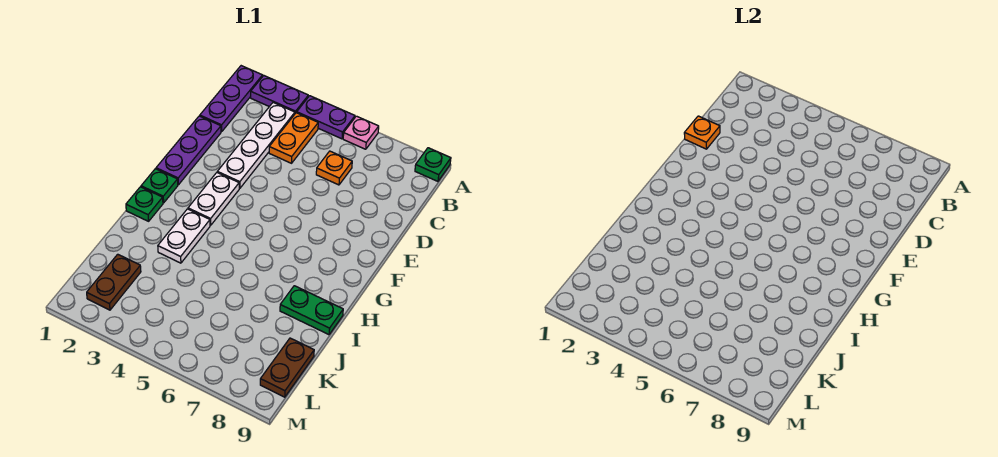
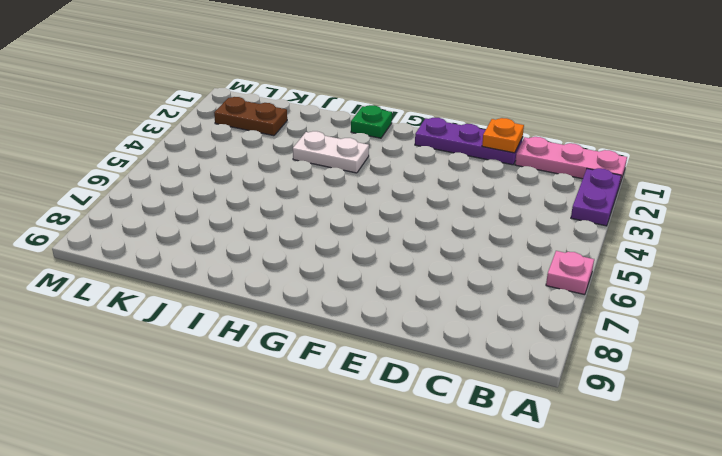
pink 1x3 plate [515,137,627,183] -> purple 1x3 plate [200,66,263,132]
none -> purple 1x2 plate [297,96,355,139]
none -> green 1x1 plate [415,148,451,181]
none -> white 1x4 plate [217,103,295,188]

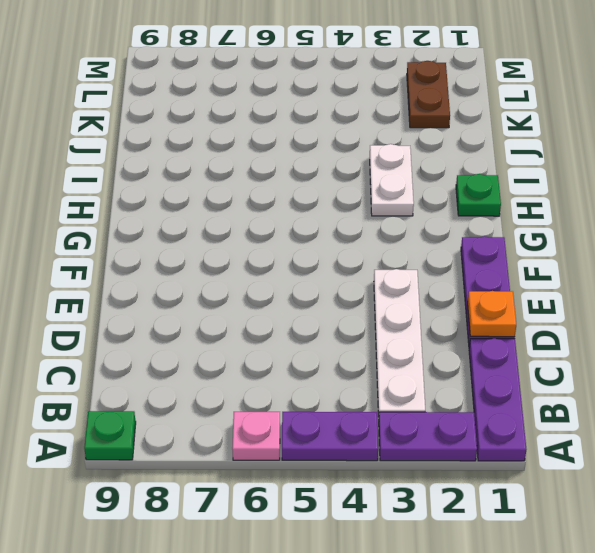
none -> orange 1x2 plate [269,113,318,163]
none -> orange 1x1 plate [316,151,352,185]
none -> white 1x2 plate [188,173,239,225]

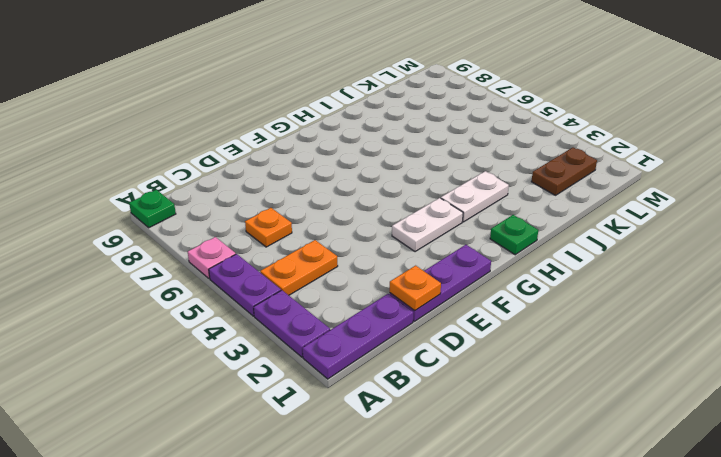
none -> white 1x4 plate [217,103,295,188]
none -> green 1x1 plate [141,169,178,203]
none -> green 1x2 plate [280,286,343,335]

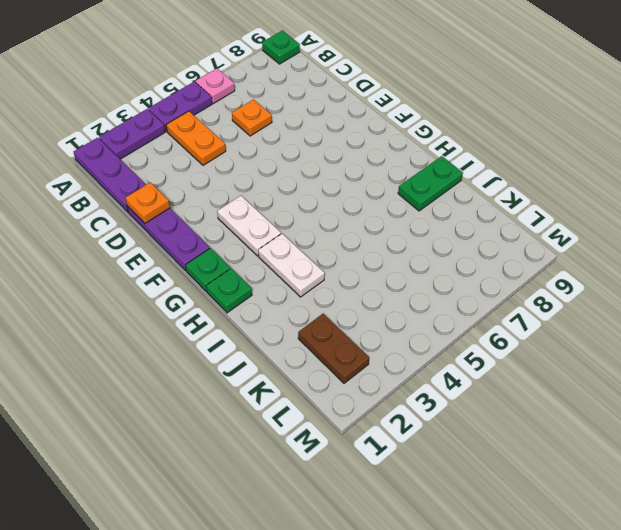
none -> white 1x4 plate [217,103,295,188]
none -> brown 1x2 plate [260,338,314,397]

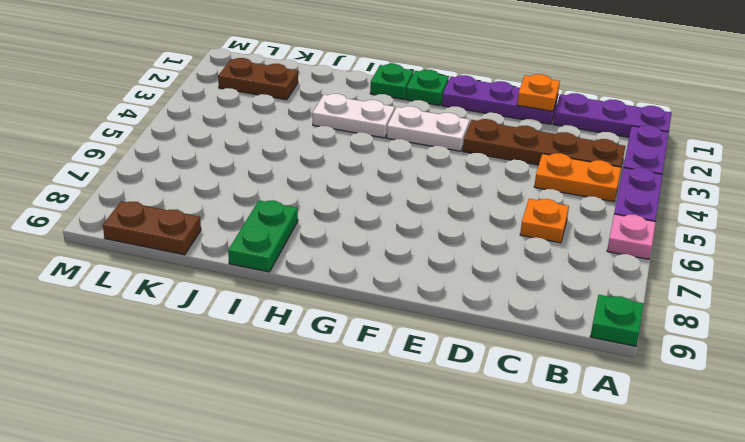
brown 1x4 plate [463,119,625,167] -> white 1x4 plate [217,103,295,188]

